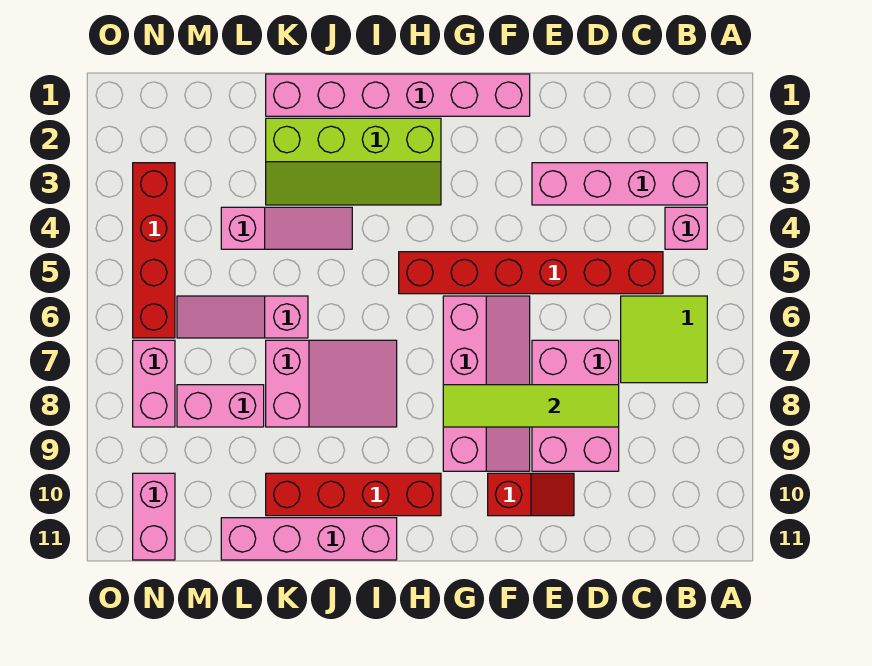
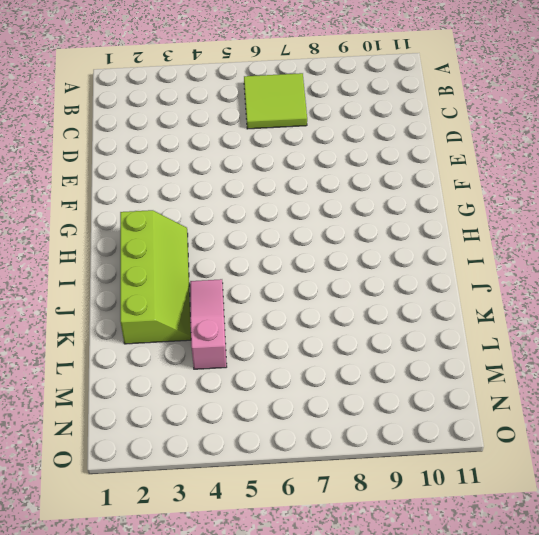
none -> pink 1x4 brick [532,163,707,205]
none -> pink 1x1 brick [665,207,707,249]
none -> red 1x6 brick [399,252,663,294]

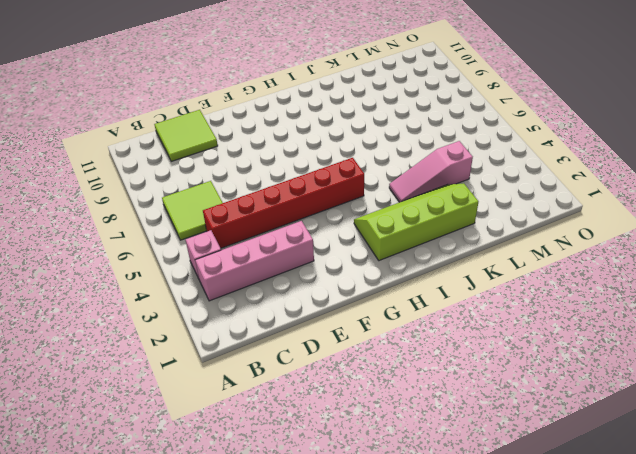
lime 2x2 tile [154,110,218,161] -> none
none -> pink 2x3 brick [532,340,619,471]
none -> red 1x2 slope [488,473,574,516]
none -> pink 1x6 brick [266,74,530,116]

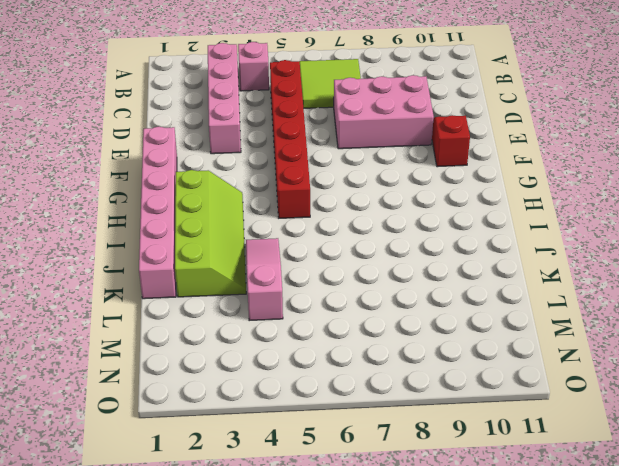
none -> pink 2x4 slope [443,296,530,471]
none -> red 1x4 brick [266,473,441,516]
none -> pink 2x3 slope [266,340,397,427]

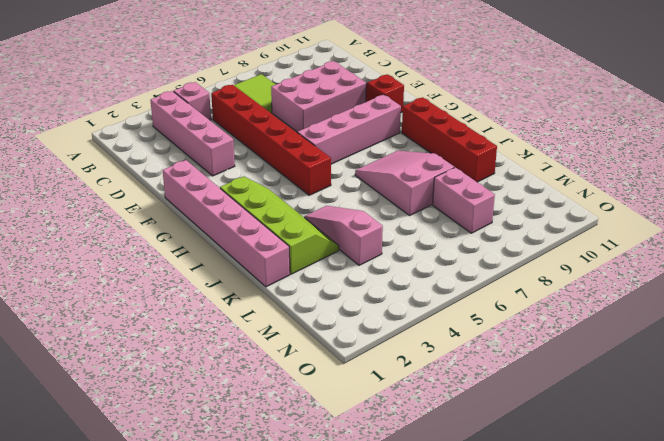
none -> pink 1x4 brick [221,518,397,560]
none -> pink 1x3 slope [177,296,308,338]
none -> red 1x4 brick [133,163,175,338]

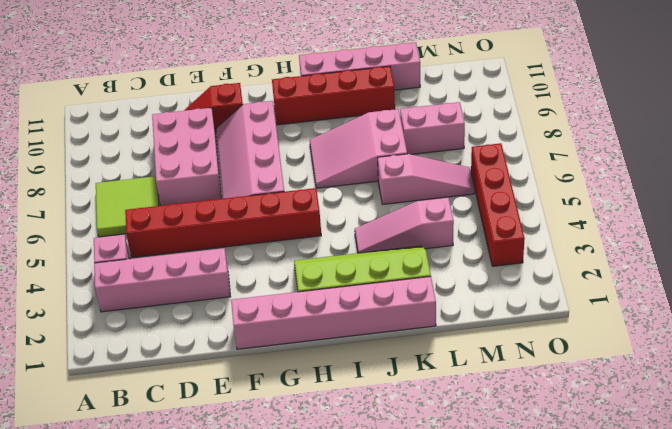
none -> pink 1x2 brick [133,340,175,427]
none -> pink 1x2 brick [133,473,175,560]
none -> lime 1x4 tile [443,385,619,427]

